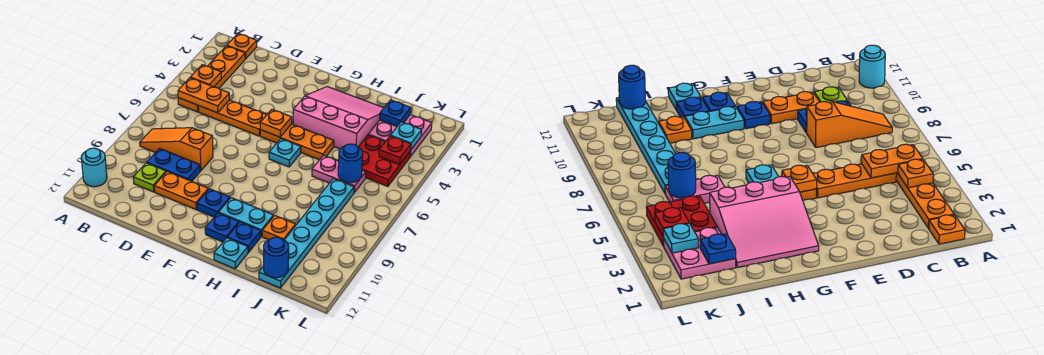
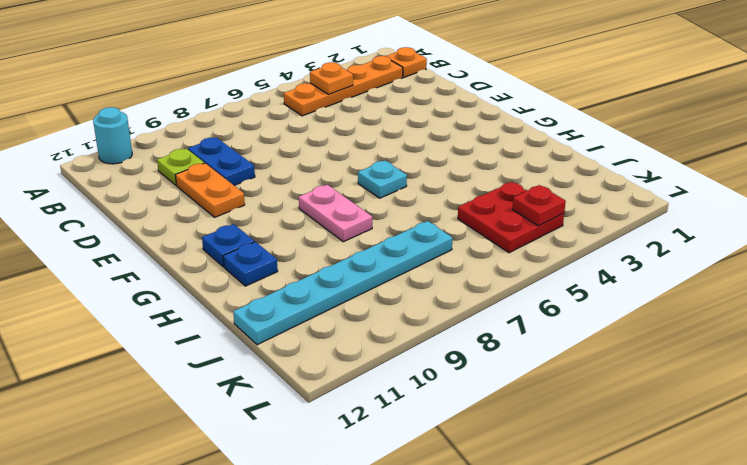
pink 1x2 plate [299,185,372,242] -> pink 1x2 plate moved to [312,155,366,192]
none -> orange 1x3 slope [140,128,213,171]
none -> orange 1x3 plate [198,100,267,136]
none -> orange 1x3 plate [260,124,334,160]

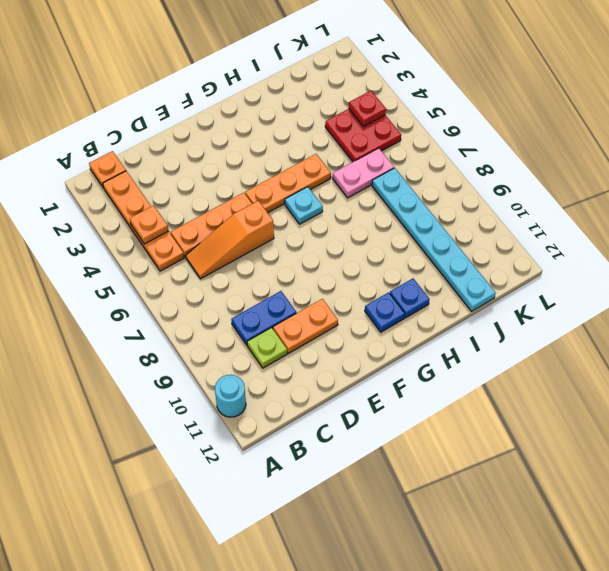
orange 1x3 slope [186,201,274,279] -> orange 1x3 slope moved to [140,128,213,171]
none -> blue 1x1 plate [197,189,230,217]
none -> pink 3x3 slope [293,87,384,149]
none -> cyan 1x2 plate [219,198,274,236]

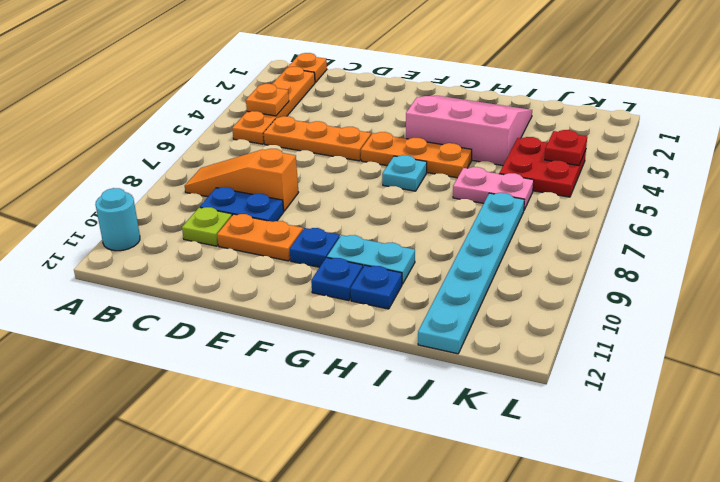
none -> cyan 1x1 plate [214,238,248,269]
none -> orange 1x1 plate [262,216,296,240]
none -> pink 2x2 plate [368,115,432,157]

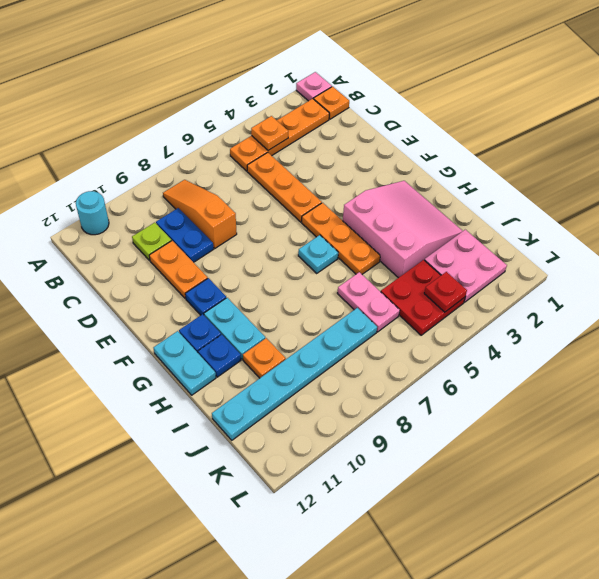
pink 1x1 plate [296,72,332,101] -> none
cyan 1x2 plate [153,331,216,395] -> cyan 1x1 plate [214,238,248,269]
none -> orange 1x2 plate [178,78,229,113]
none -> orange 1x1 plate [260,109,292,137]
none -> blue 1x1 plate [380,100,411,126]

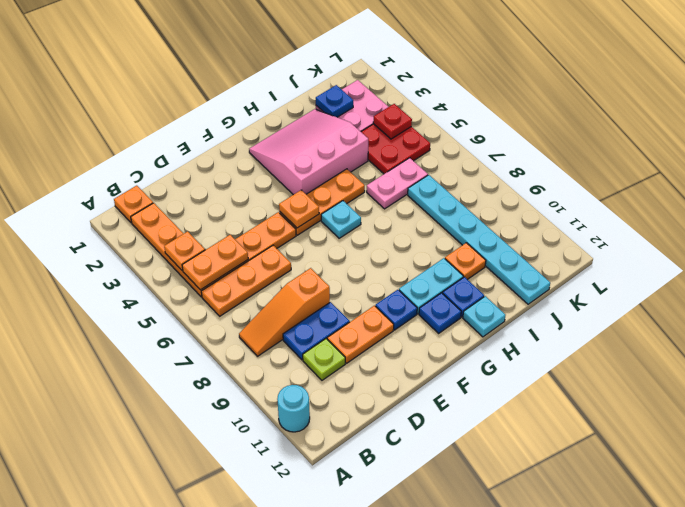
orange 1x3 plate [201,245,291,316] -> none
none -> blue 1x1 round brick [338,144,363,183]
none -> blue 1x1 round brick [264,237,289,278]
none -> cyan 1x1 plate [390,122,422,150]

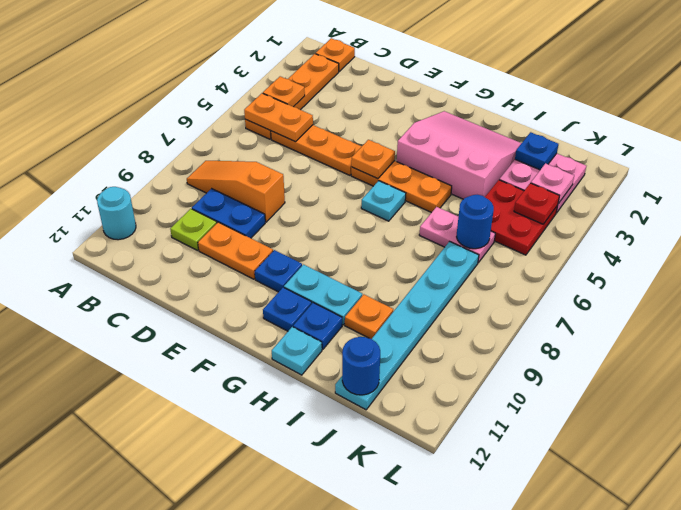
pink 1x1 plate [531,163,574,204] -> cyan 1x1 plate [390,122,422,150]

